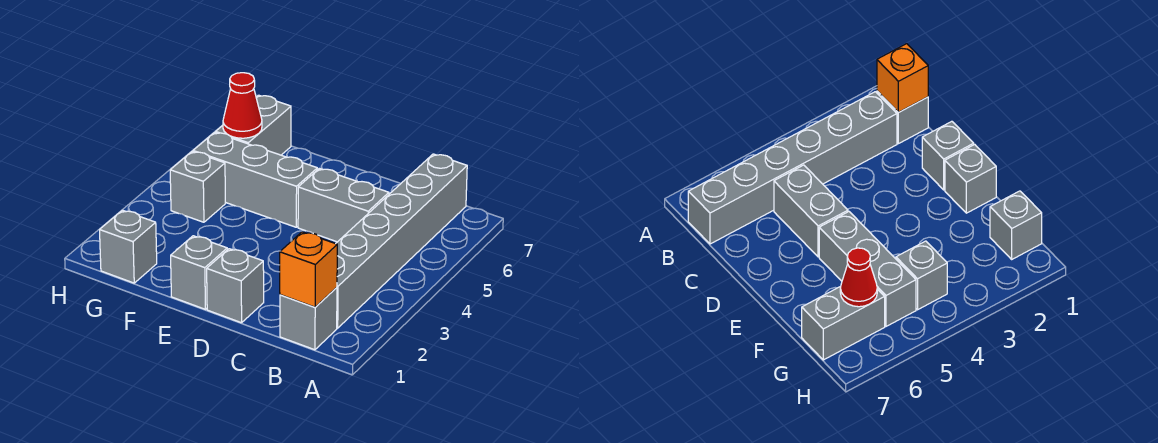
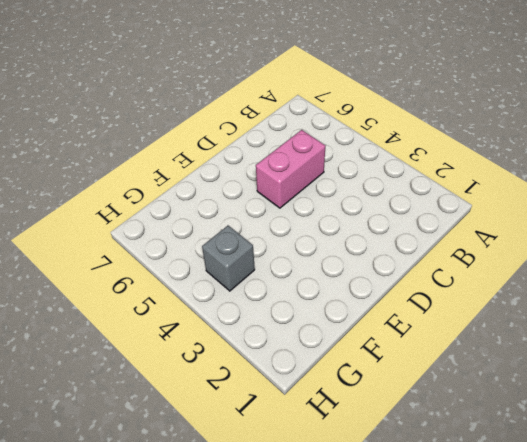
pink 1x2 brick [256,130,325,208] -> grey 1x2 brick [298,168,389,242]
none -> grey 1x1 brick [280,287,337,350]
none -> grey 1x6 brick [336,154,467,328]

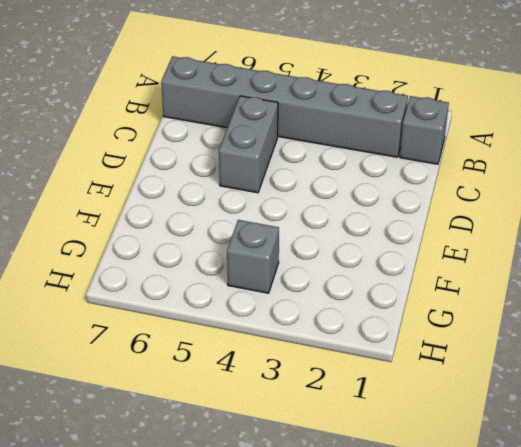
none -> grey 1x1 brick [207,249,264,323]
none -> grey 1x1 brick [171,236,227,309]

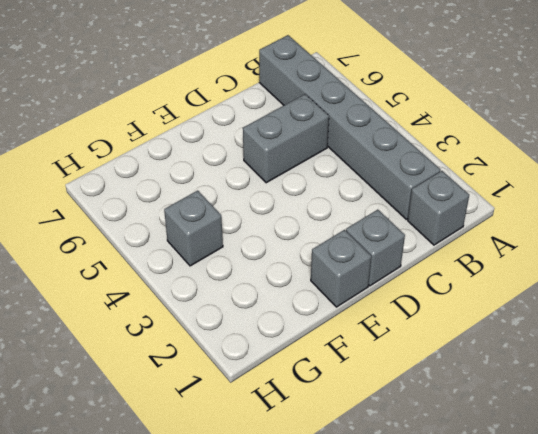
none -> grey 1x3 brick [193,132,317,227]
none -> grey 1x1 brick [100,210,157,283]

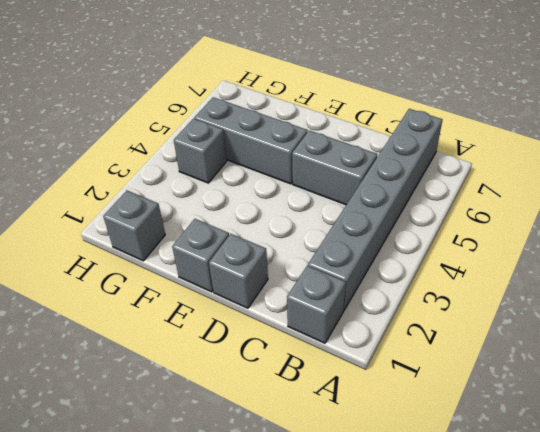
none -> grey 1x2 brick [216,95,291,155]
none -> orange 1x1 brick [280,232,337,307]

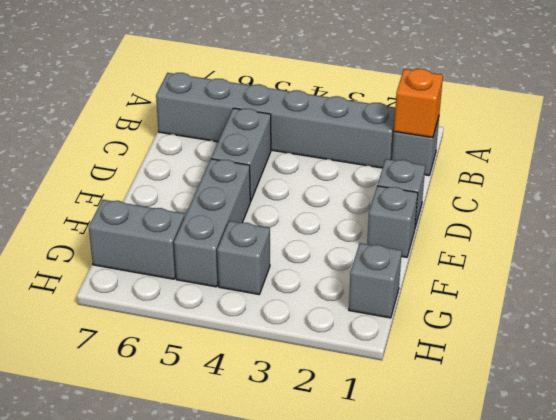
none -> red 1x1 cone [223,73,262,138]

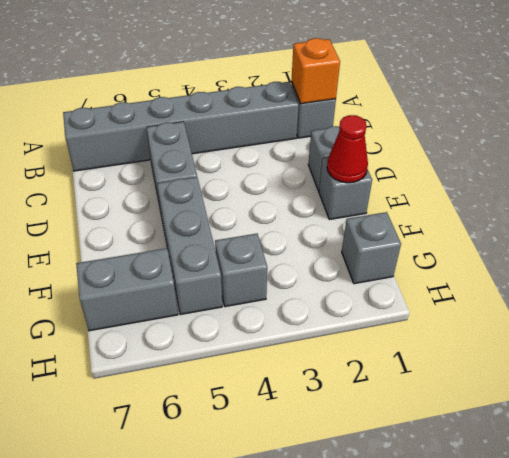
red 1x1 cone [327,115,368,183] -> red 1x1 cone moved to [223,73,262,138]

